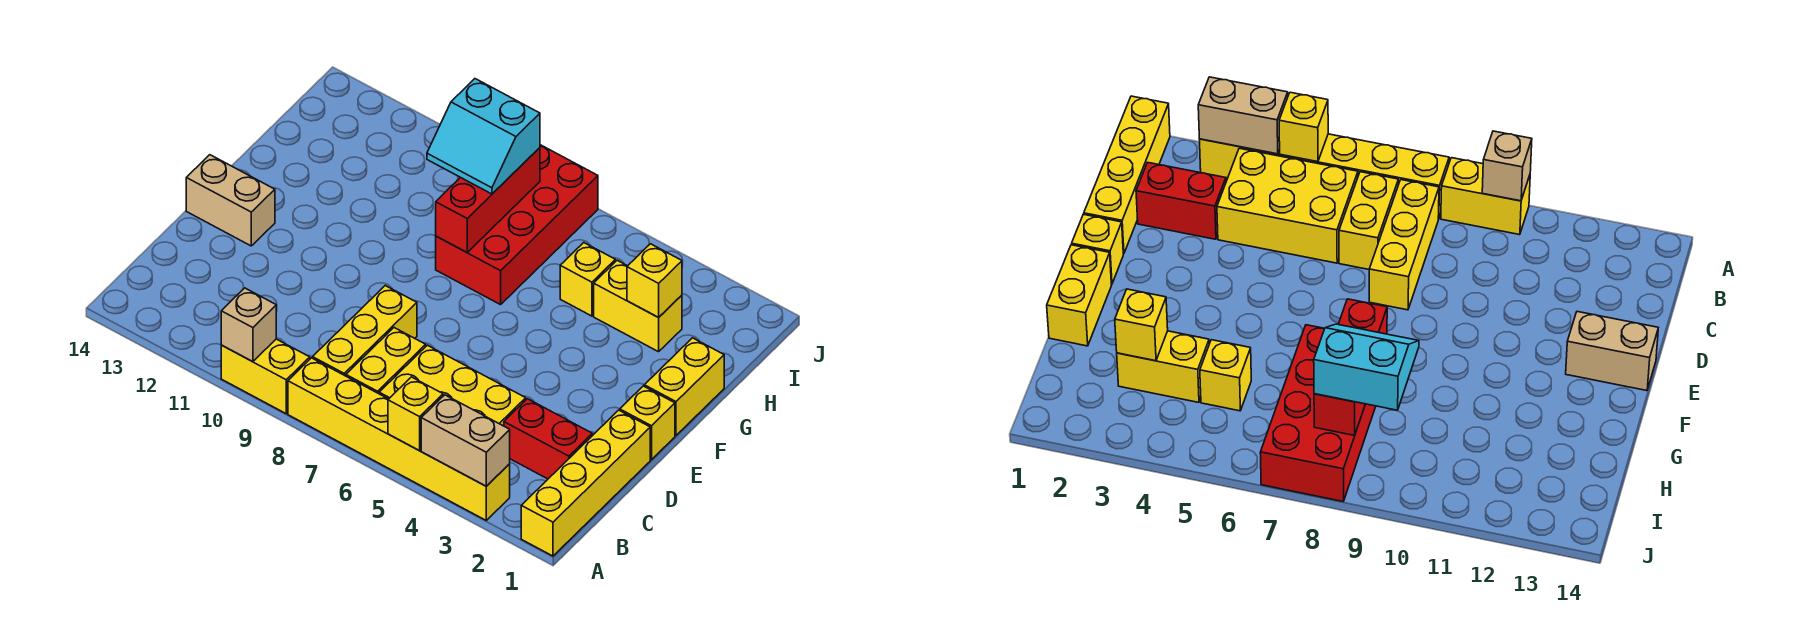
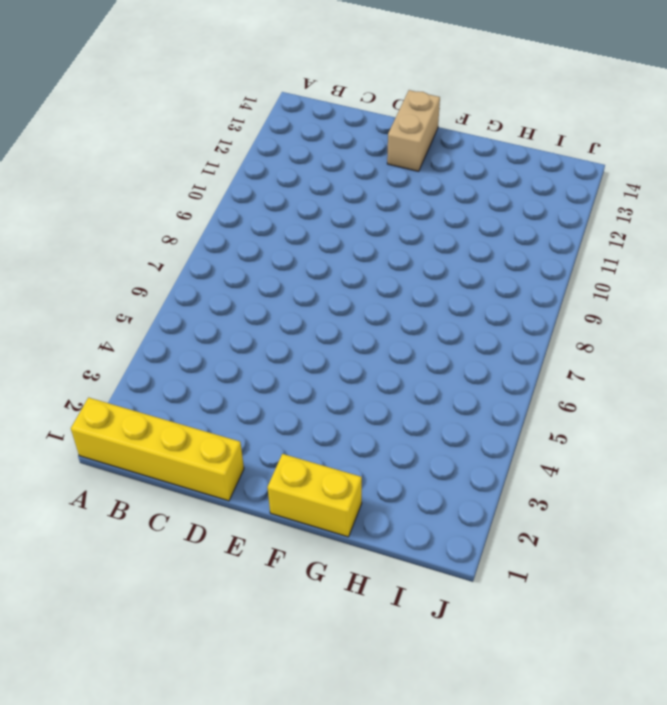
none -> yellow 1x6 brick [288,358,510,520]
none -> yellow 1x2 brick [221,339,310,413]
none -> yellow 2x3 brick [379,345,526,426]

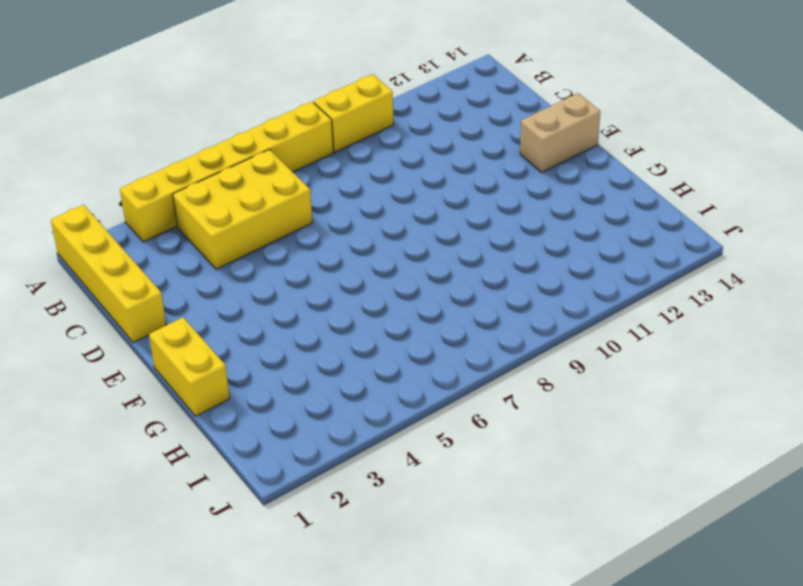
none -> yellow 1x2 brick [346,328,426,394]
none -> yellow 1x3 brick [313,286,417,376]
none -> red 1x2 brick [504,399,592,479]

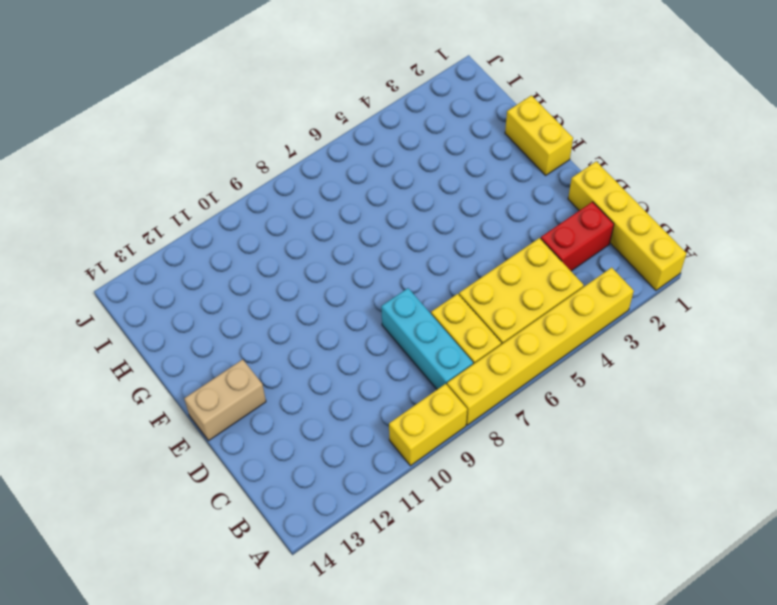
cyan 1x3 brick [381,288,473,389] -> yellow 1x3 brick [313,286,417,376]
none -> yellow 1x1 brick [620,386,675,460]
none -> red 2x4 brick [436,145,598,305]
none -> yellow 1x2 brick [594,260,682,352]

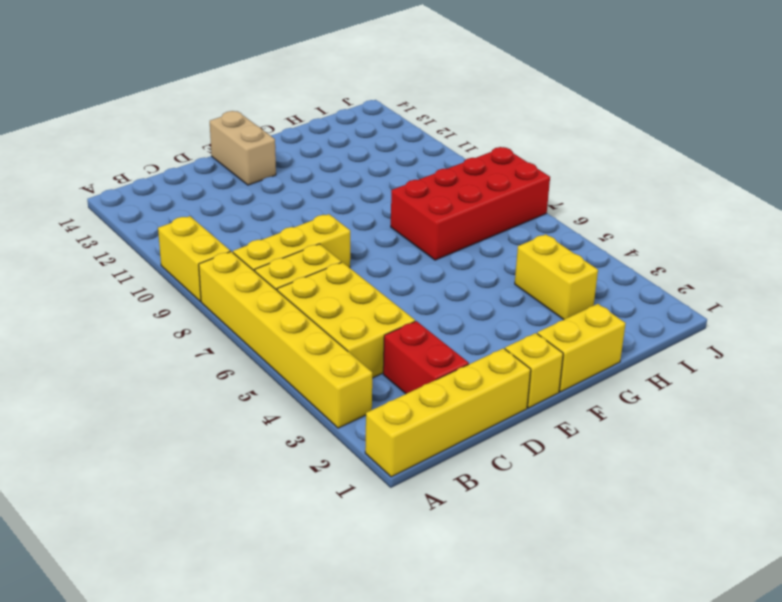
none -> yellow 1x1 brick [560,243,615,316]
none -> tan 1x2 brick [421,395,510,486]
none -> yellow 1x1 brick [388,377,443,451]

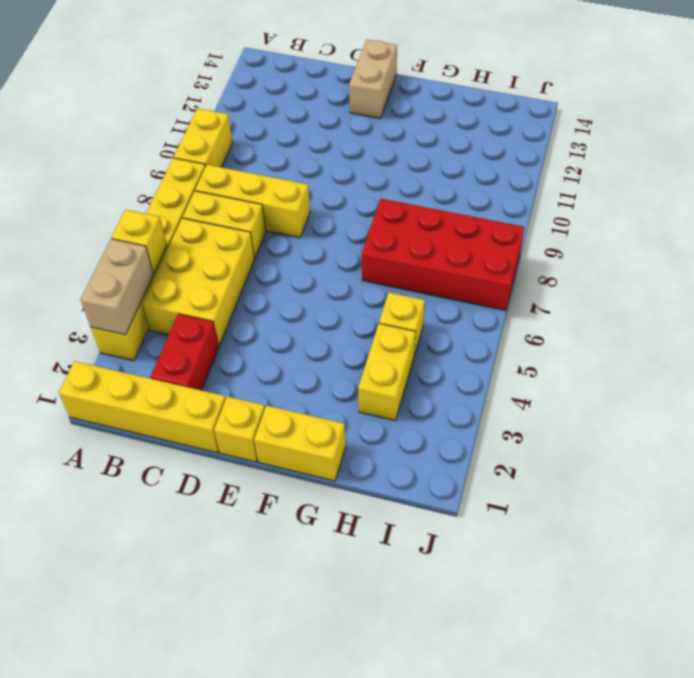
none -> tan 1x1 brick [221,288,276,361]
none -> red 1x3 brick [436,148,540,252]
none -> yellow 1x1 brick [627,244,682,317]

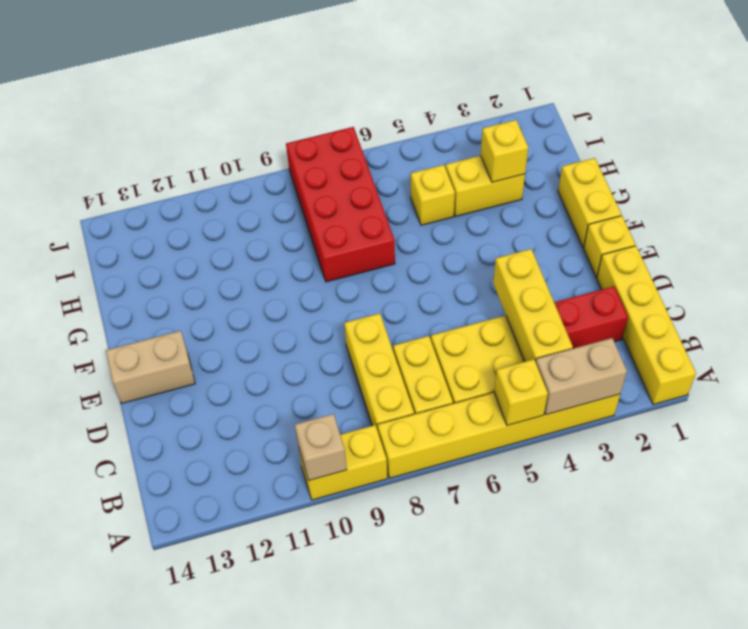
yellow 1x3 brick [493,249,573,362] -> none
none -> red 1x3 brick [436,148,540,252]
none -> cyan 2x2 slope [427,79,540,194]

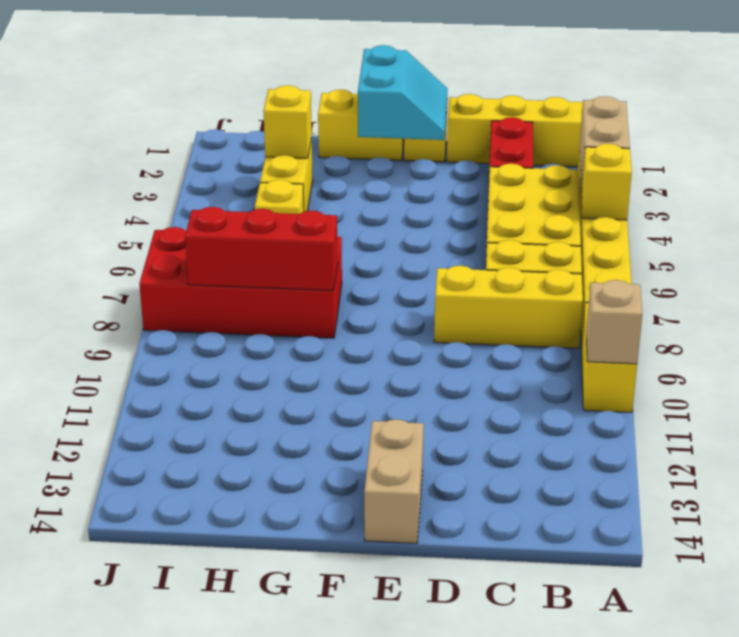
cyan 2x2 slope [358,45,448,140] -> cyan 2x2 slope moved to [427,79,540,194]

